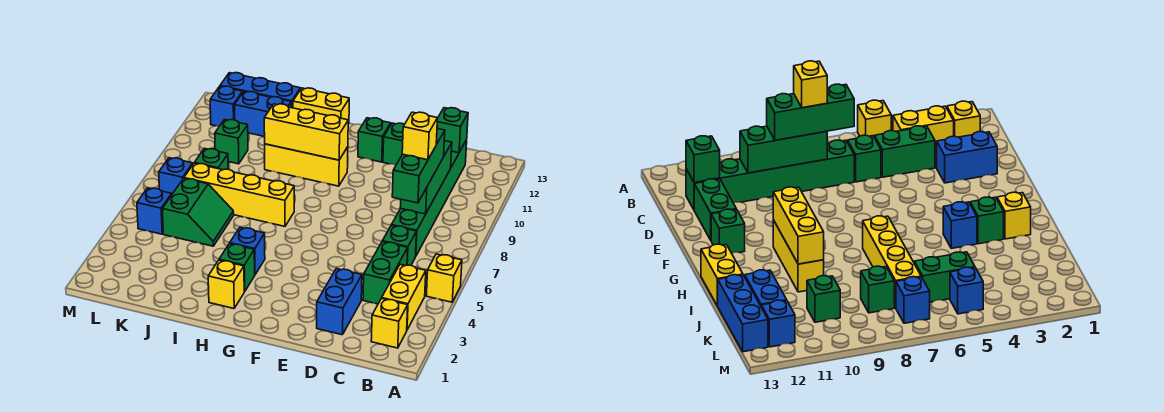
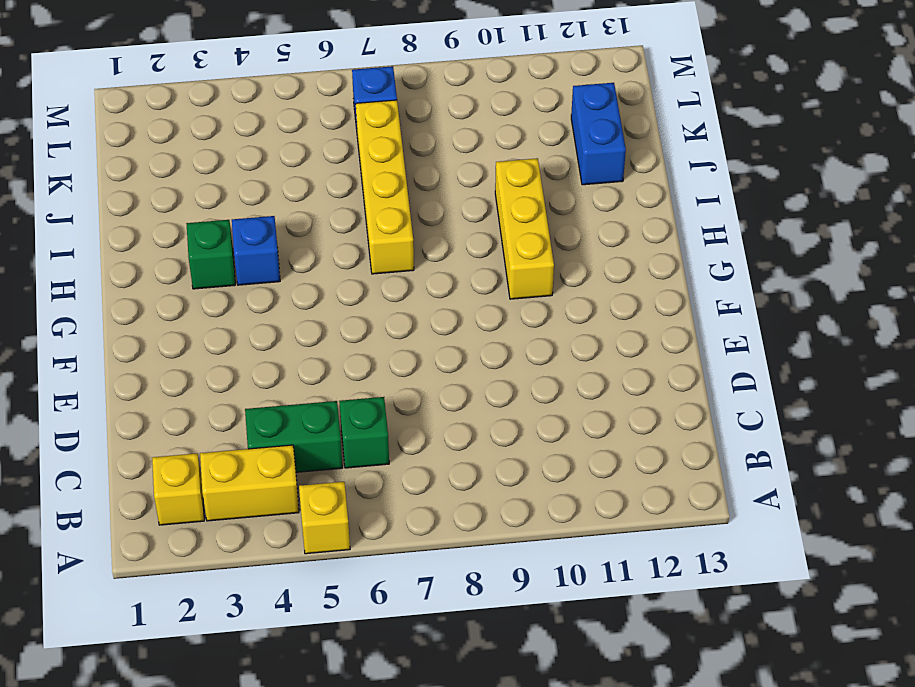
none -> green 1x6 brick [392,140,467,255]
none -> blue 1x2 brick [317,269,362,335]
none -> green 1x2 brick [383,123,404,165]

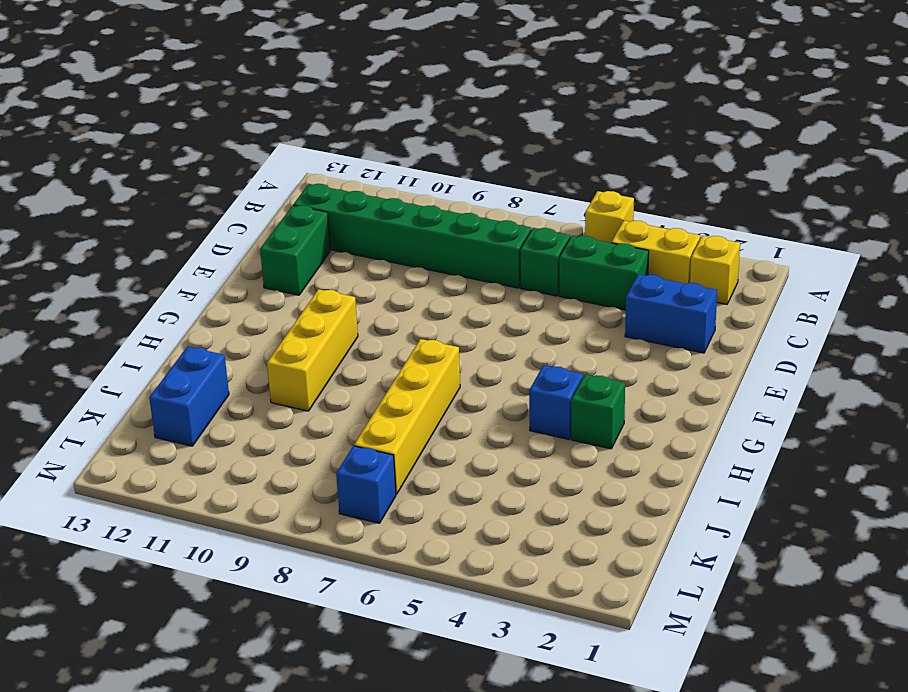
none -> green 1x1 brick [358,118,391,162]
none -> yellow 1x1 brick [208,260,245,308]
none -> yellow 1x2 brick [293,88,349,124]

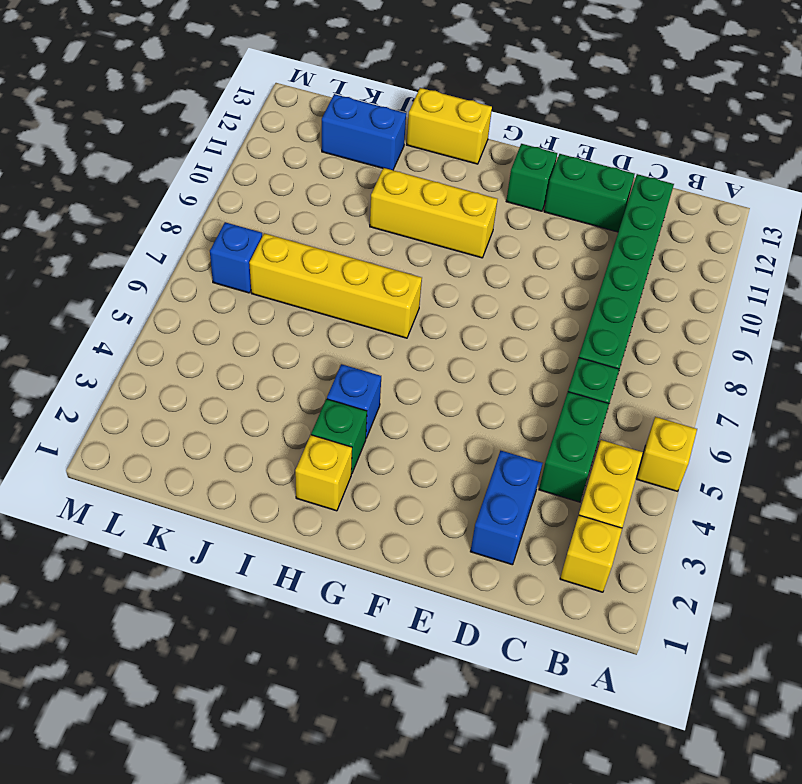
none -> green 2x2 slope [162,178,234,246]
none -> blue 1x3 brick [220,73,300,108]
none -> green 1x1 brick [195,148,228,170]

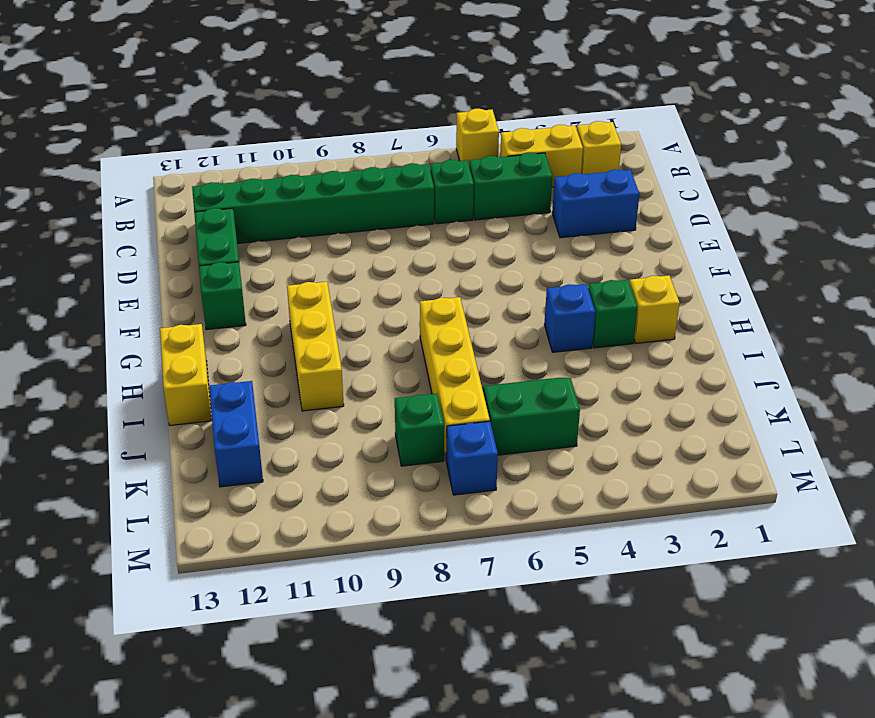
none -> blue 1x3 brick [220,73,300,108]
none -> green 1x1 brick [215,120,248,164]
none -> blue 1x1 brick [137,188,172,234]

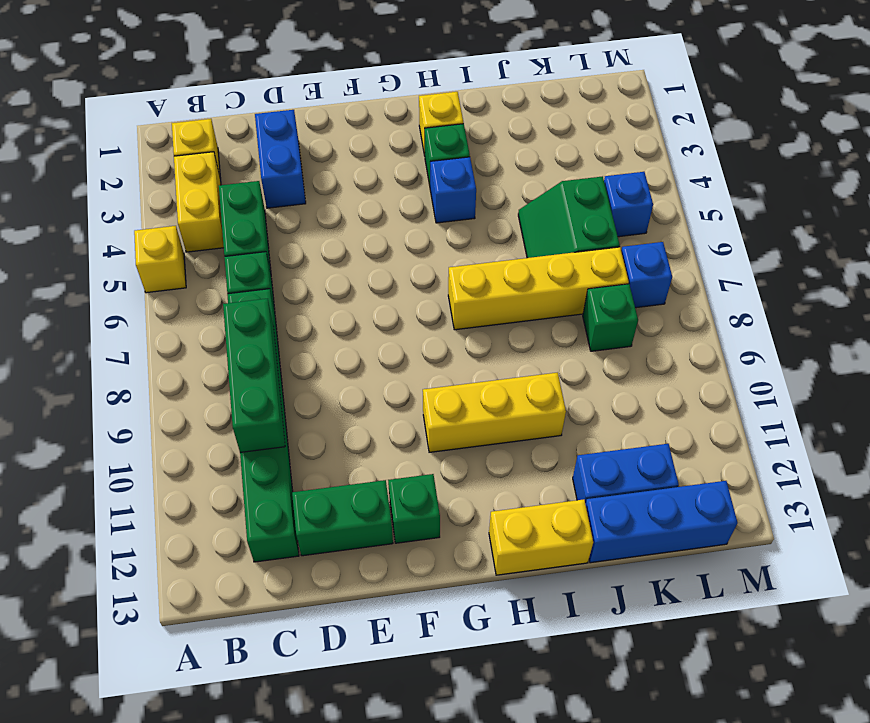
none -> green 1x1 brick [215,120,248,164]
none -> blue 1x1 brick [210,86,243,126]
none -> green 1x1 brick [437,108,468,153]

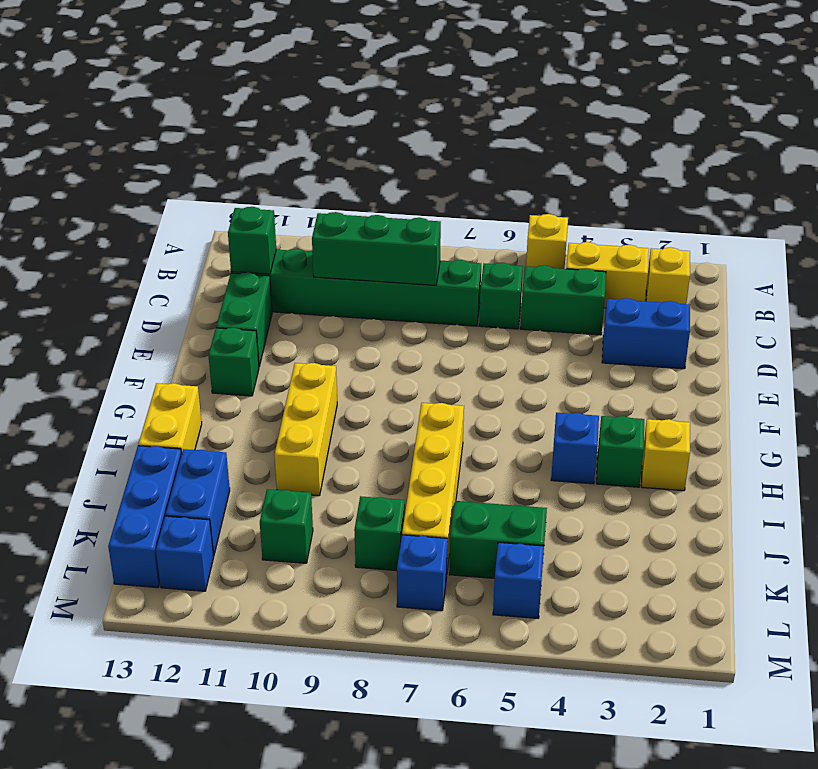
none -> yellow 1x3 brick [264,104,348,160]
none -> green 1x3 brick [392,129,445,203]
none -> yellow 1x1 brick [402,112,438,160]

